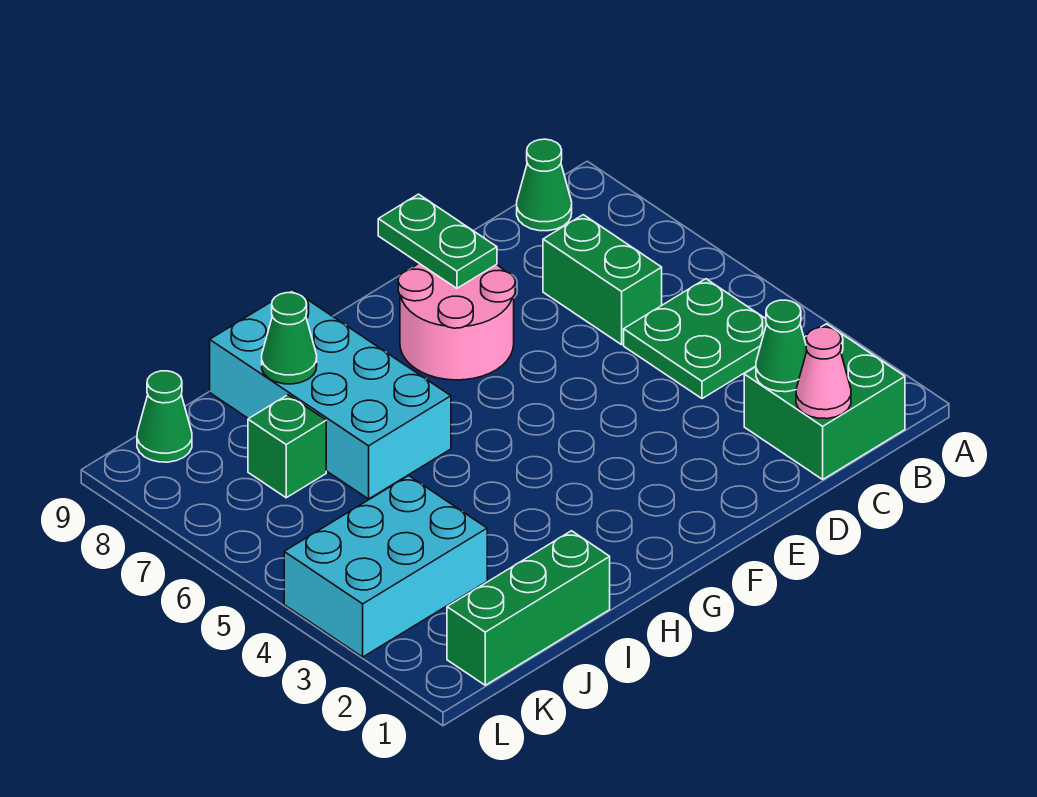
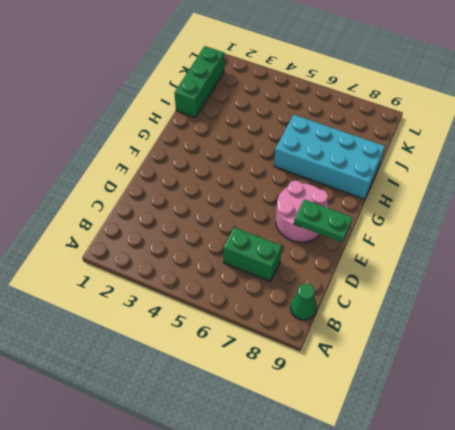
none -> green 2x2 brick [744,324,905,479]
none -> green 2x2 plate [624,279,767,399]
none -> cyan 2x3 brick [284,476,487,657]

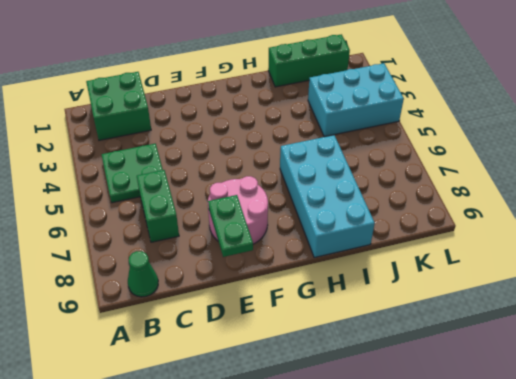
none -> green 1x1 brick [248,395,326,498]
none -> green 1x1 cone [137,371,192,462]
none -> pink 1x1 cone [796,327,851,419]

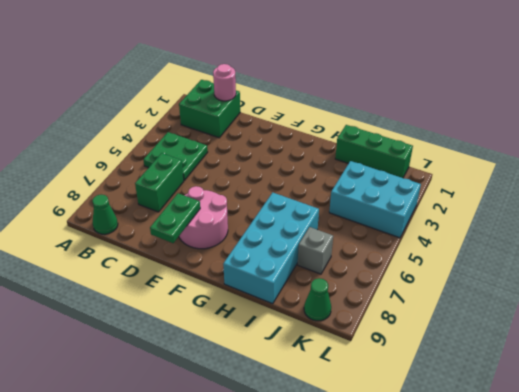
pink 1x1 round brick [213,64,236,101] -> pink 1x1 cone [796,327,851,419]
grey 1x1 brick [298,227,333,274] -> green 1x1 brick [248,395,326,498]
none -> green 1x1 cone [756,300,807,392]
none -> green 1x1 cone [262,293,317,384]

